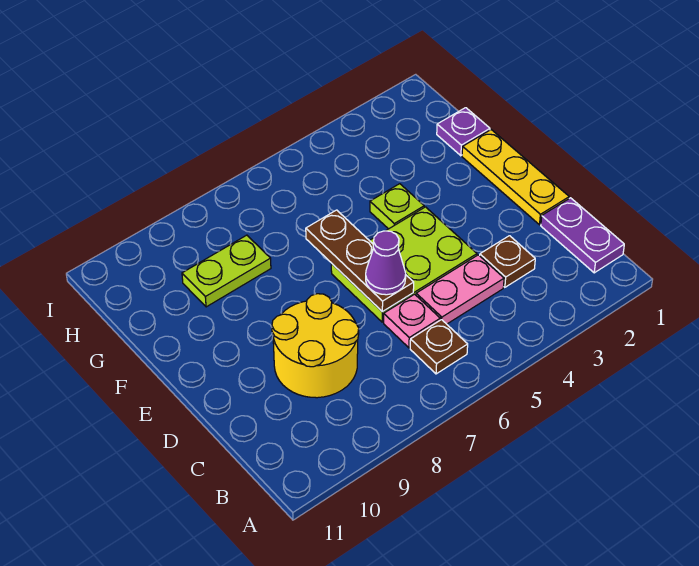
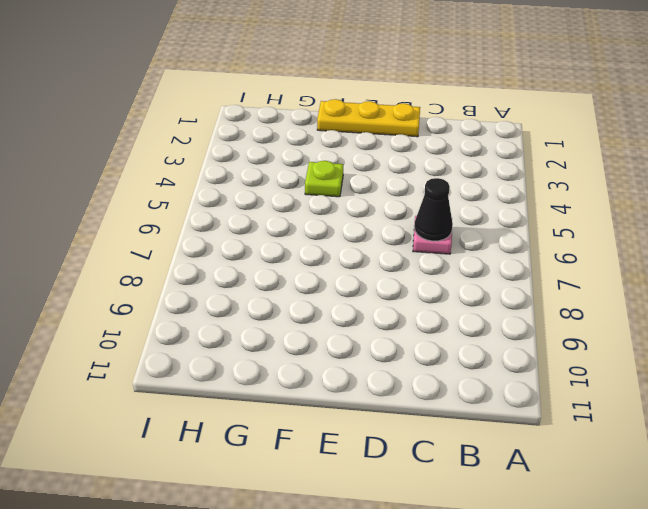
black 1x1 cone [414,178,453,241] -> none
none -> purple 1x2 plate [541,198,624,273]
none -> brown 1x1 plate [410,320,468,374]
none -> brown 1x1 plate [480,236,535,287]

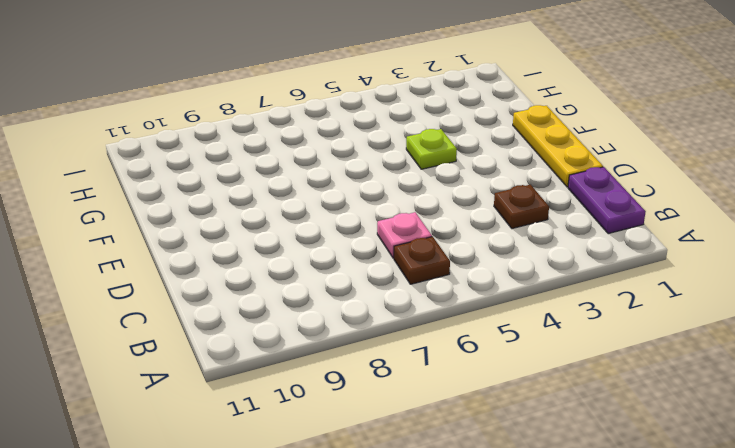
none -> pink 1x2 plate [416,255,504,324]
none -> yellow 2x2 round brick [272,294,359,398]
none -> lime 2x3 plate [331,207,477,322]

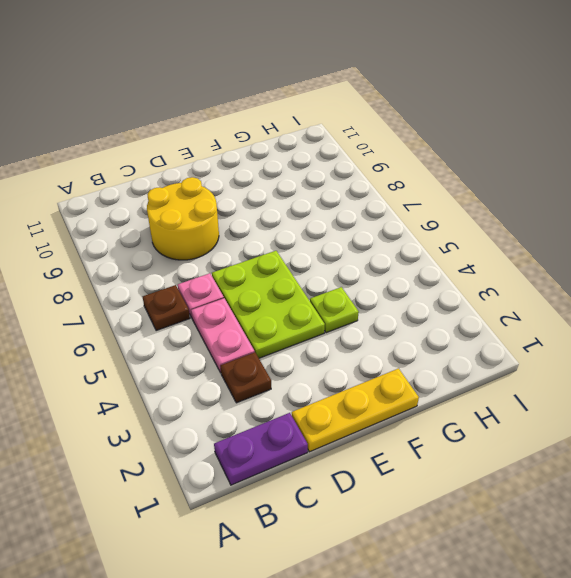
none -> purple 1x1 plate [437,108,490,156]
none -> lime 1x2 plate [182,235,271,307]
none -> brown 1x3 plate [306,210,414,312]

